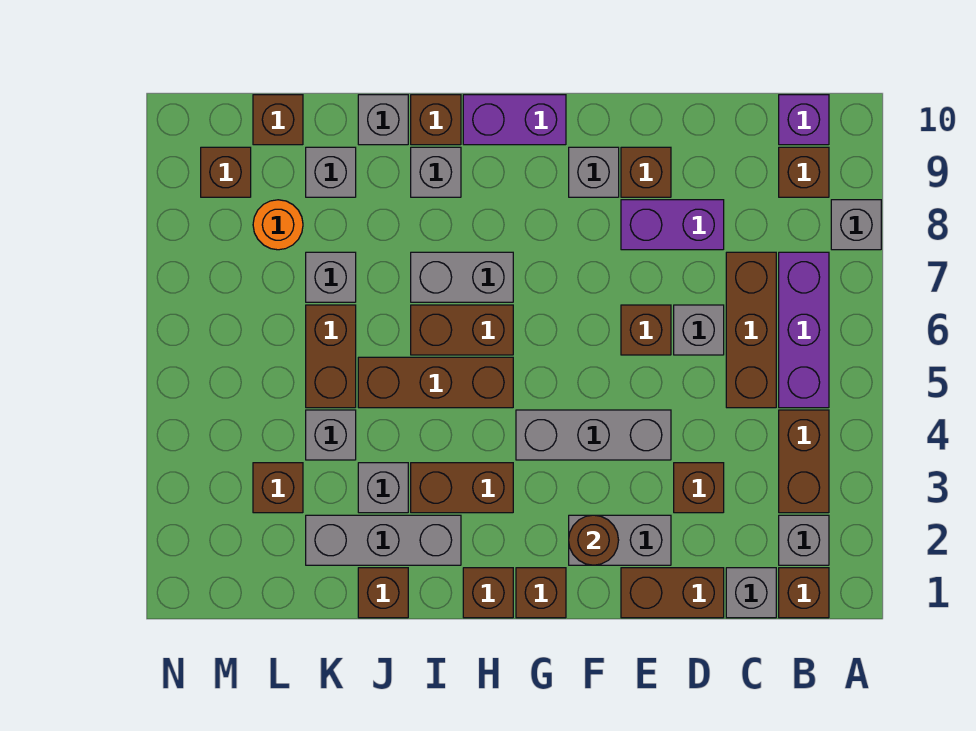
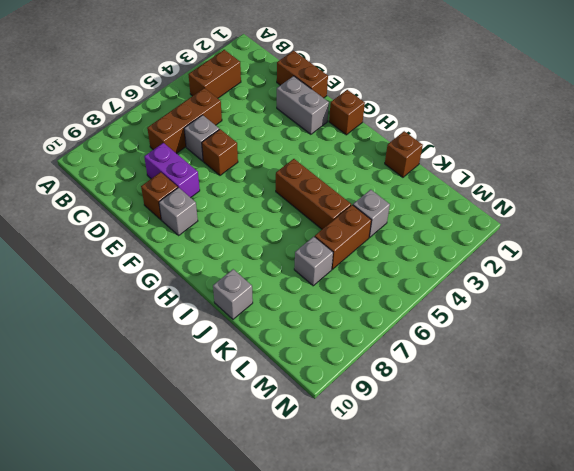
none -> grey 1x1 brick [831,200,881,250]
none -> brown 1x1 brick [779,568,829,618]
none -> grey 1x1 brick [779,515,829,565]
none -> purple 1x3 brick [779,252,829,408]

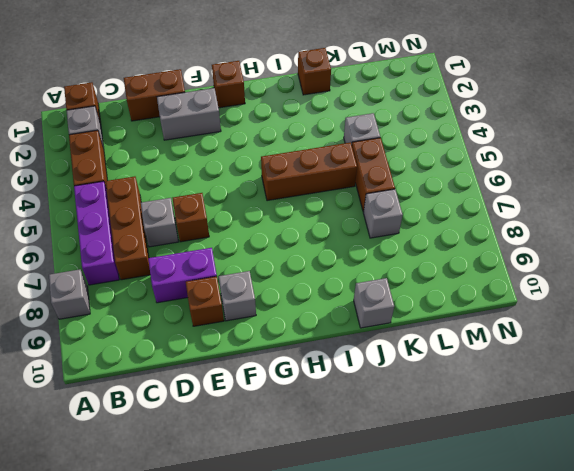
none -> brown 1x1 brick [779,147,829,197]
none -> purple 1x1 brick [779,95,829,145]
none -> grey 1x1 brick [726,568,776,618]
none -> brown 1x1 brick [674,463,724,513]

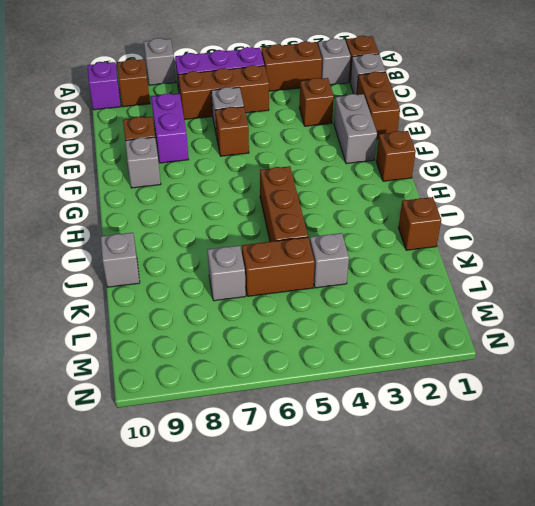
none -> grey 1x3 brick [516,410,671,460]
none -> purple 1x2 brick [463,95,566,145]
none -> brown 1x1 brick [463,568,513,618]
none -> brown 1x2 brick [411,463,513,513]

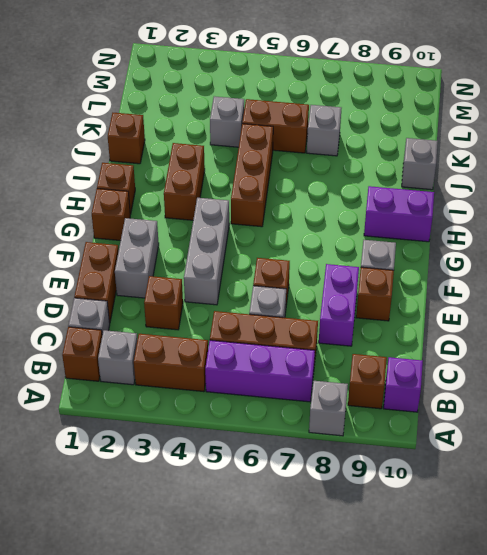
purple 1x2 brick [364,186,434,242] -> purple 1x2 brick turned to [463,95,566,145]
none -> brown 1x2 brick [411,305,513,355]
none -> grey 1x2 brick [411,252,513,302]
none -> grey 1x3 brick [306,515,461,565]
none -> grey 1x1 brick [411,147,461,197]

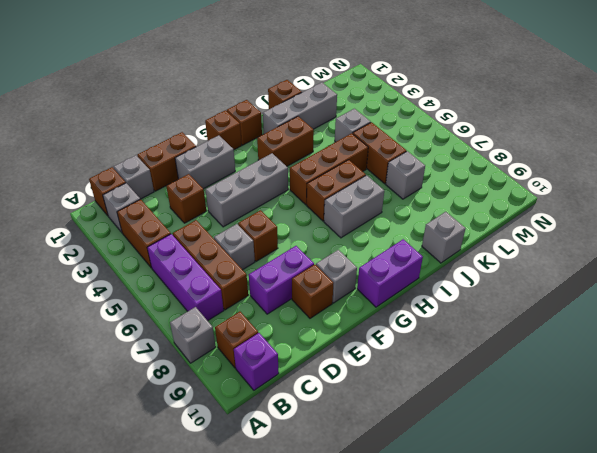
none -> grey 1x1 brick [411,147,461,197]
none -> brown 1x1 brick [411,95,461,145]
none -> grey 1x1 brick [358,463,408,513]
none -> grey 1x1 brick [306,147,356,197]

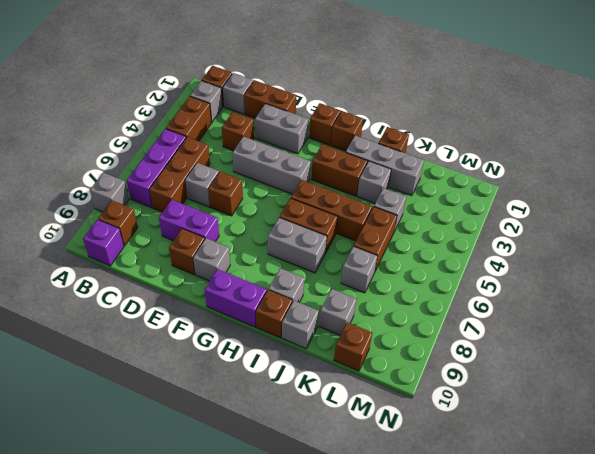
none -> brown 1x1 brick [253,463,303,513]
none -> orange 1x1 round brick [253,200,303,250]
none -> brown 1x1 brick [201,147,251,197]
none -> brown 1x1 round brick [569,515,619,565]

